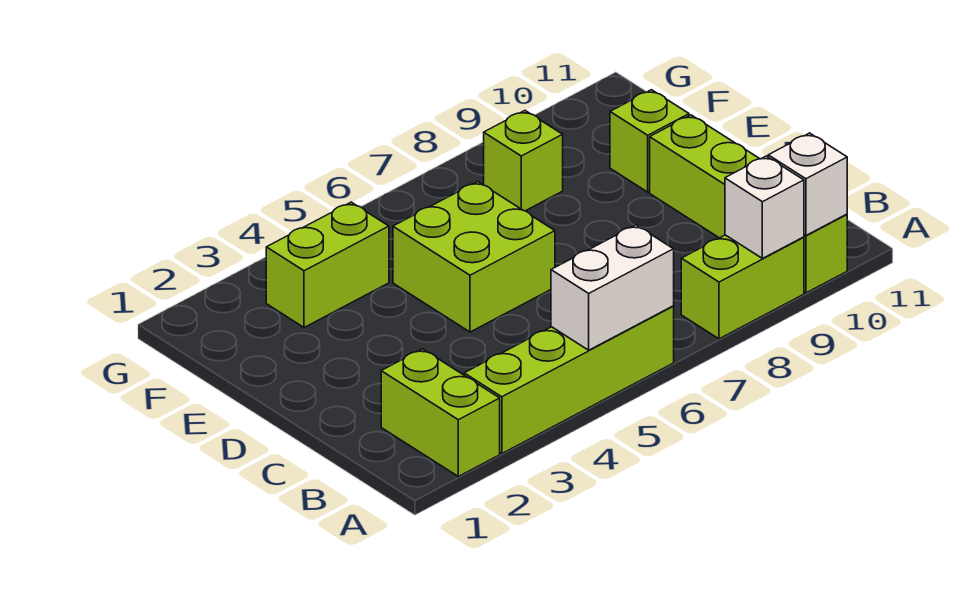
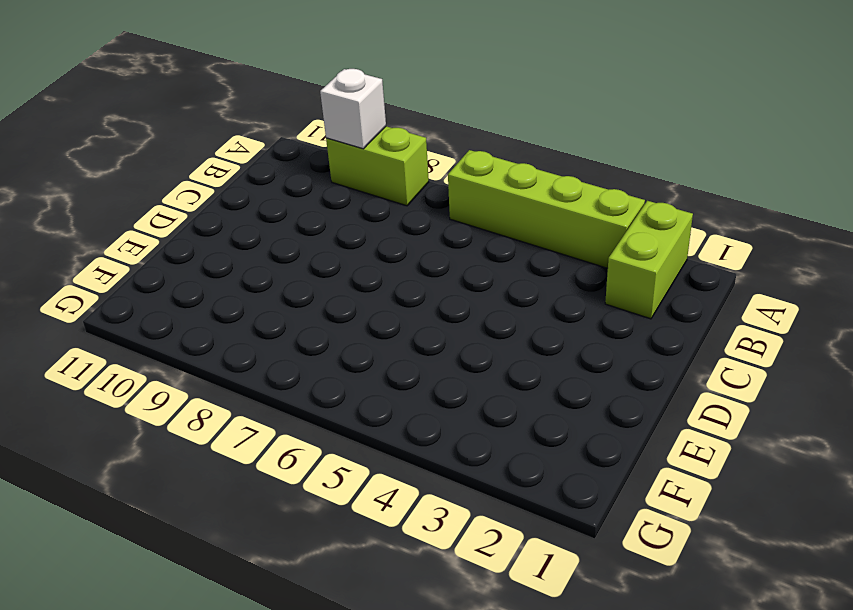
none -> lime 1x4 brick [650,115,847,293]
none -> lime 2x2 brick [393,182,555,332]

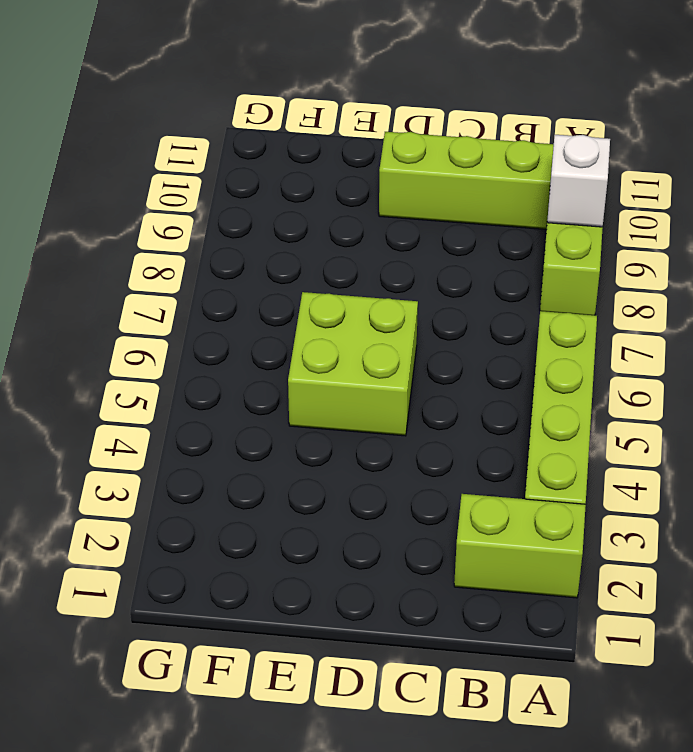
none -> lime 1x1 brick [610,90,689,192]
none -> lime 1x2 brick [266,202,389,328]

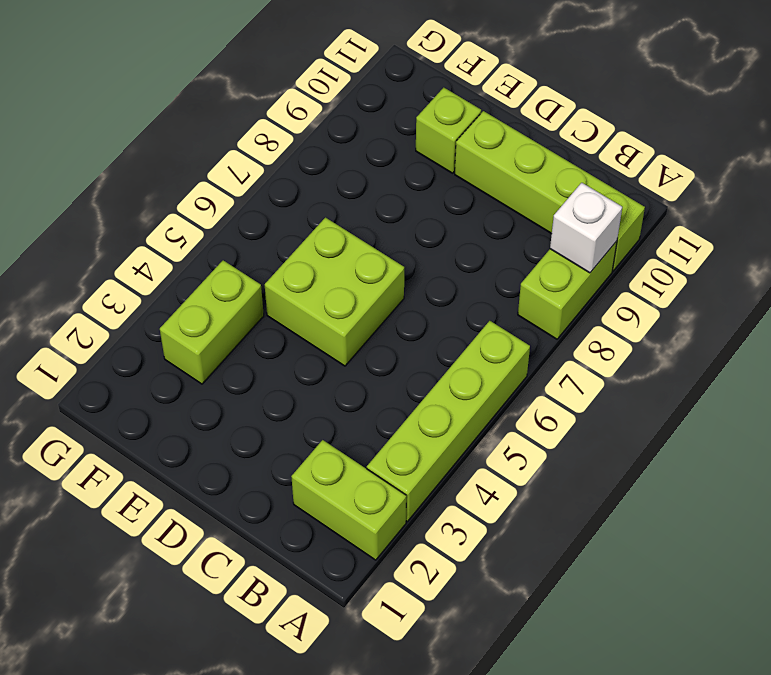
none -> lime 1x1 brick [484,111,563,211]
none -> white 1x2 brick [551,225,674,350]

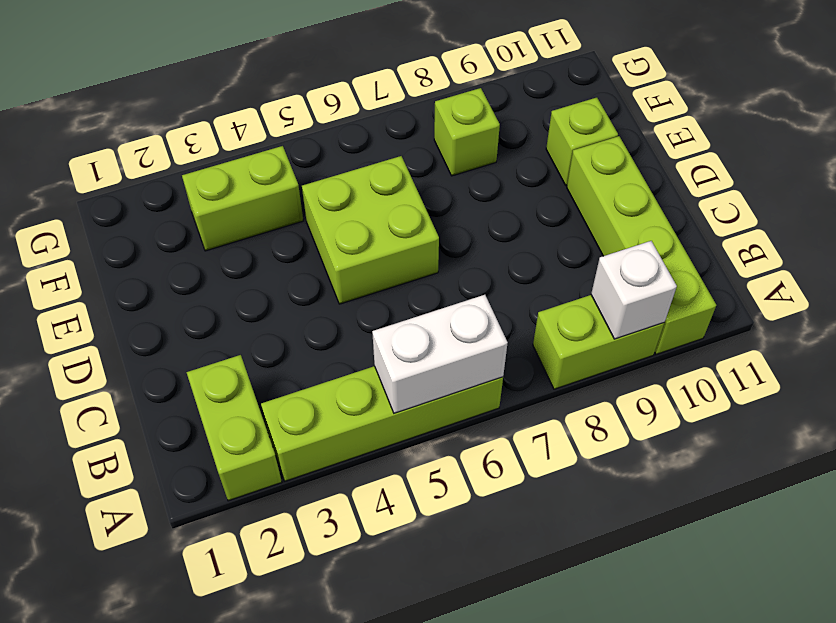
none -> white 1x1 brick [768,133,847,235]

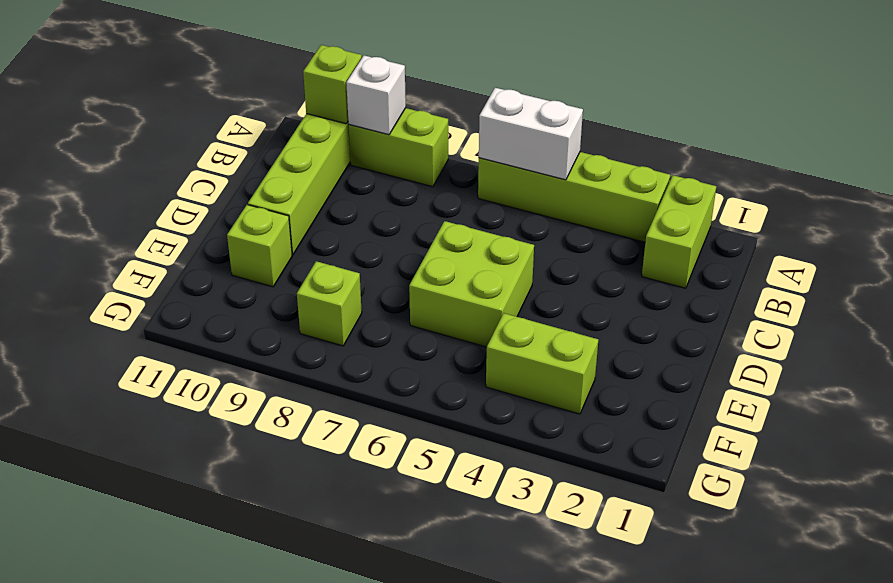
lime 1x1 brick [303,45,362,124] -> white 1x1 brick [768,133,847,235]

